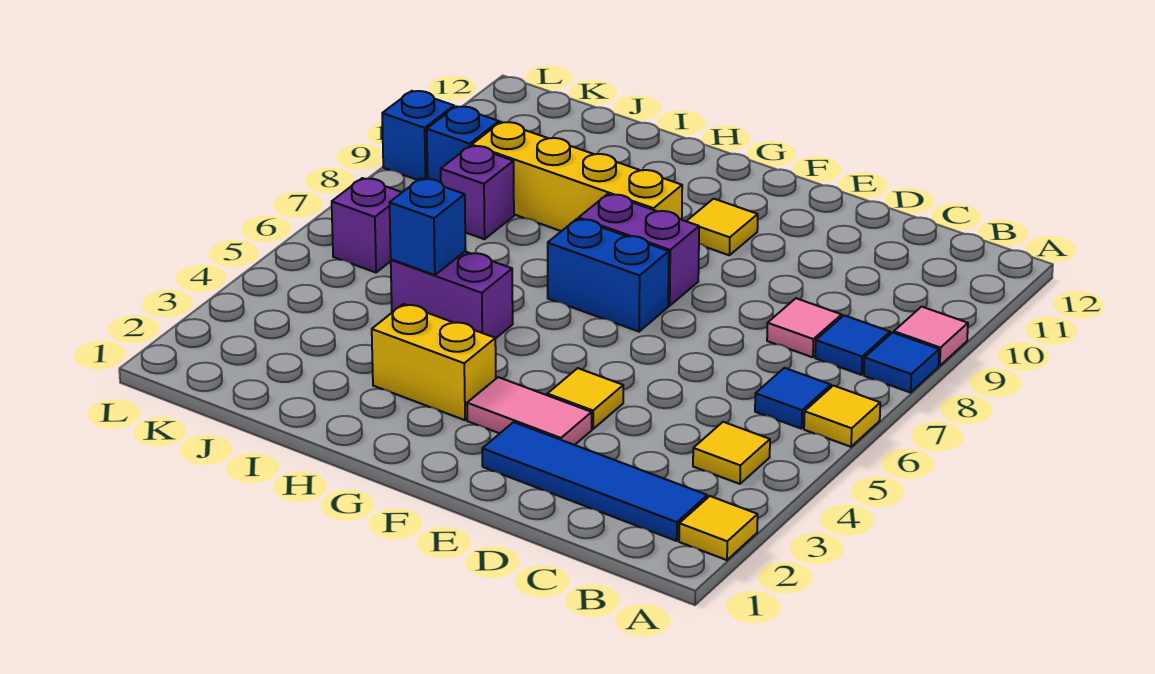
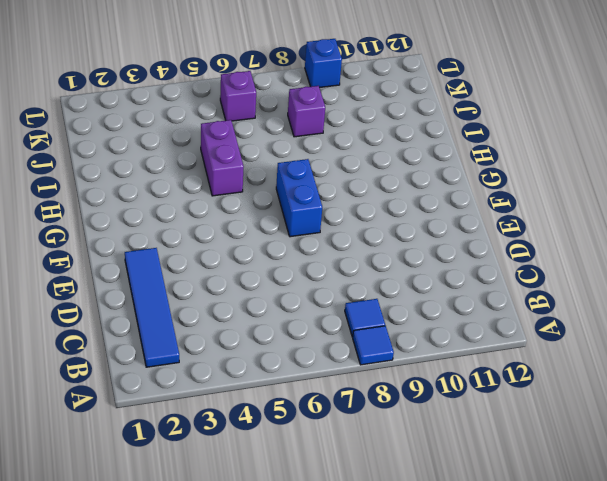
none -> yellow 1x1 tile [679,496,758,560]
none -> yellow 1x1 tile [804,386,880,447]
none -> pink 1x1 tile [894,307,968,366]

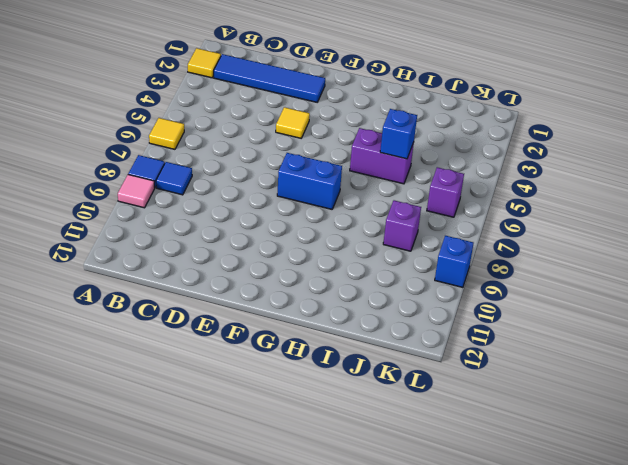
none -> yellow 1x1 tile [693,422,770,484]
none -> blue 1x1 tile [755,368,831,429]
none -> pink 1x1 tile [767,298,842,357]

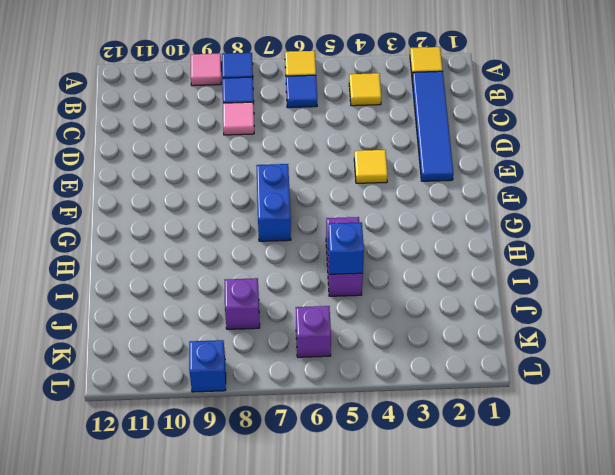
none -> pink 1x2 tile [467,377,592,445]
none -> purple 1x2 brick [579,194,699,306]
none -> yellow 1x1 tile [686,199,758,255]

